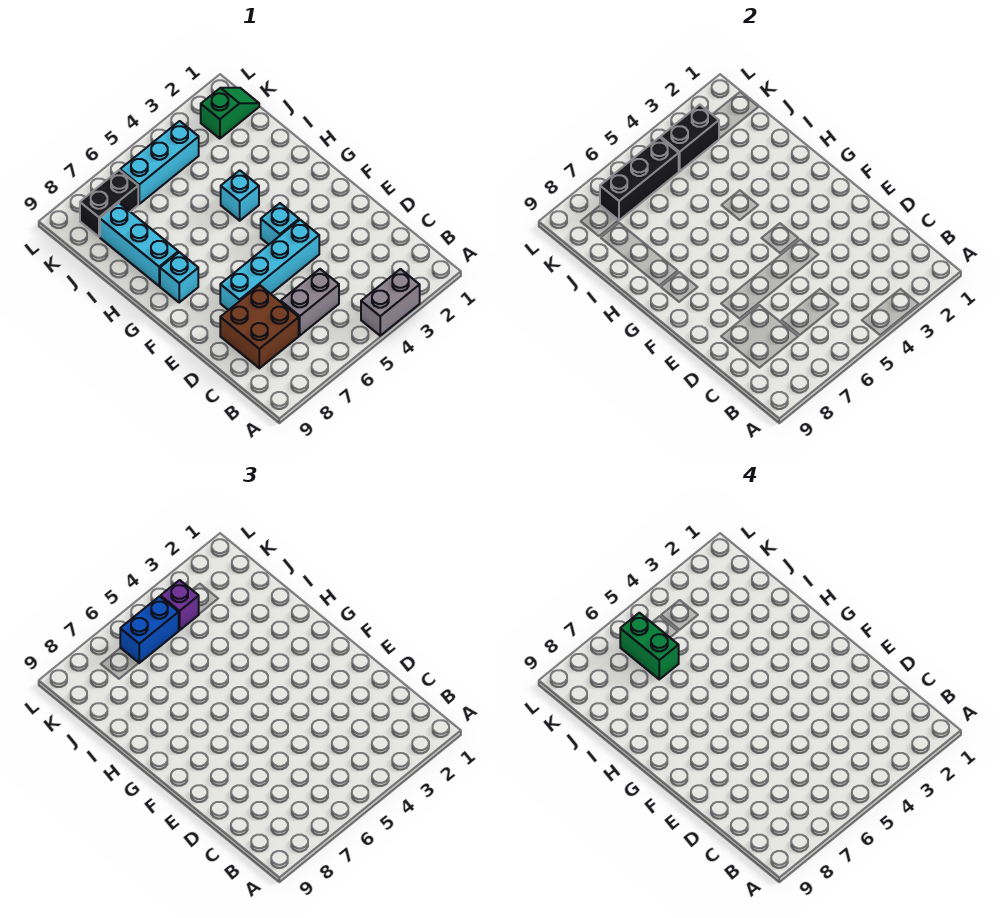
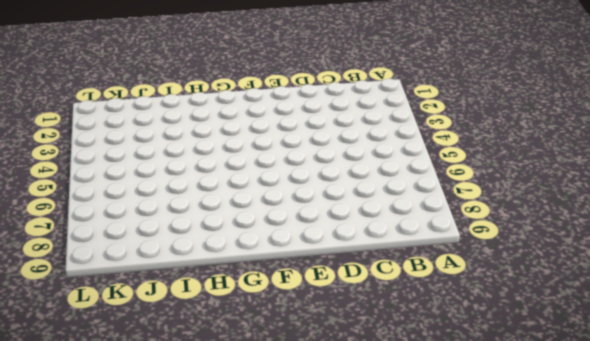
none -> grey 1x2 brick [361,269,420,336]
none -> grey 1x2 brick [281,269,339,335]
none -> brown 2x2 brick [220,285,299,368]

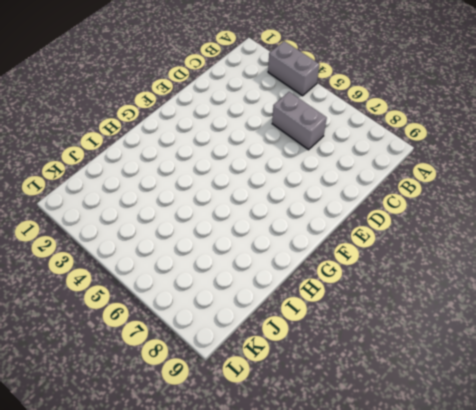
none -> brown 2x2 brick [220,285,299,368]
none -> cyan 1x4 brick [220,220,319,310]
none -> cyan 1x1 brick [261,203,299,244]

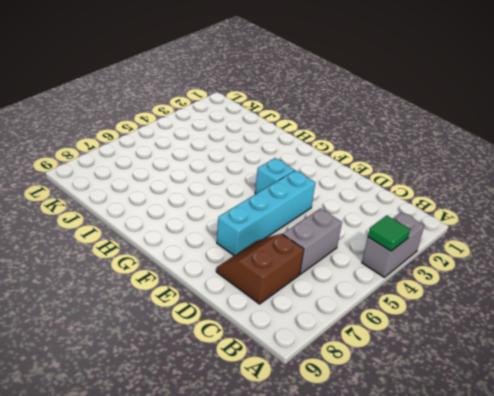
green 1x1 tile [368,215,410,251] -> none
brown 2x2 slope [216,234,304,304] -> brown 2x2 brick [220,285,299,368]
none -> cyan 1x1 brick [160,252,198,302]
none -> cyan 1x1 brick [221,170,259,221]
none -> cyan 1x3 brick [100,203,178,286]

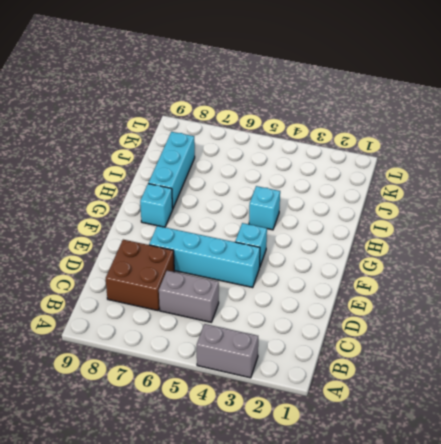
none -> green 1x2 slope [201,88,259,139]
none -> cyan 1x3 brick [120,121,199,204]
none -> black 1x2 brick [80,170,138,237]

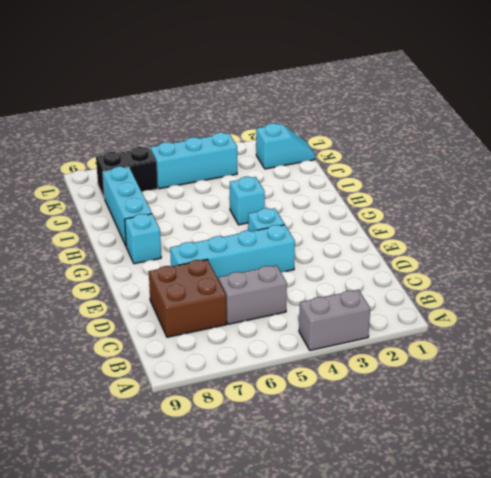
cyan 1x2 slope [256,123,315,169] -> green 1x2 slope [201,88,259,139]
none -> black 1x2 brick [661,105,719,171]
none -> black 1x3 brick [600,137,679,220]
none -> purple 1x1 brick [161,580,199,630]

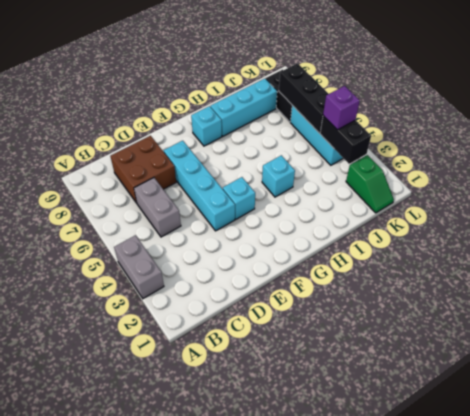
none -> blue 1x2 brick [120,596,179,663]
none -> green 1x2 brick [620,613,679,679]

